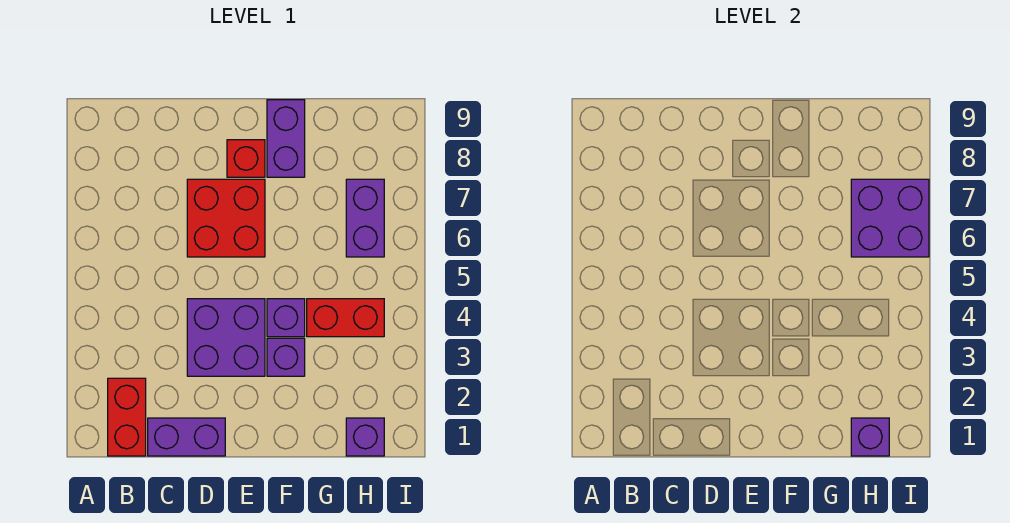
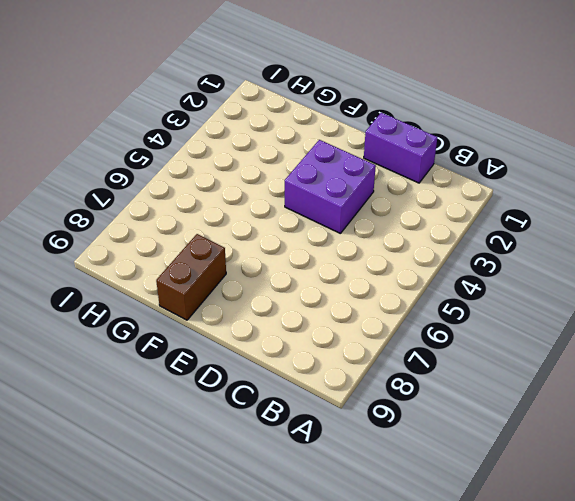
brown 1x2 brick [156,234,226,320] -> purple 1x2 brick [267,100,305,177]
none -> red 1x2 brick [108,378,146,456]
none -> red 2x2 brick [187,179,265,257]
none -> red 1x1 brick [227,140,265,177]

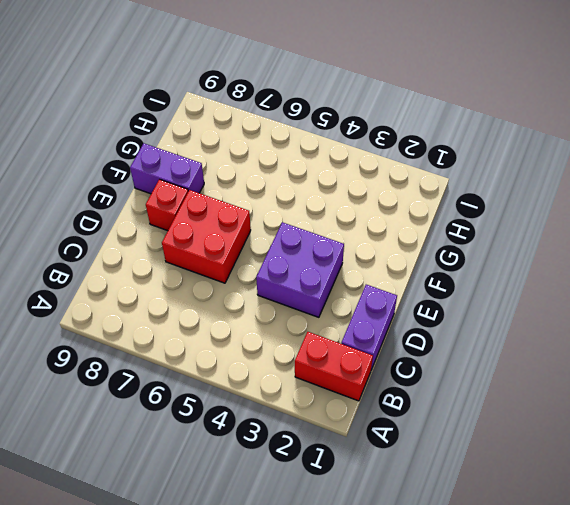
none -> purple 1x1 brick [267,338,305,376]
none -> purple 1x1 brick [267,299,305,337]
none -> red 1x2 brick [307,299,384,337]

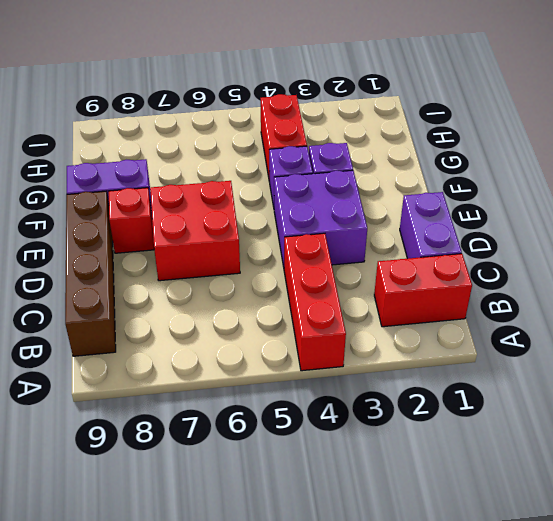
red 1x3 brick [284,233,346,371] -> none
brown 1x4 brick [65,191,116,356] -> none
none -> purple 1x1 brick [346,418,384,456]
none -> purple 1x2 brick [346,179,384,257]
none -> purple 1x1 brick [851,418,889,456]

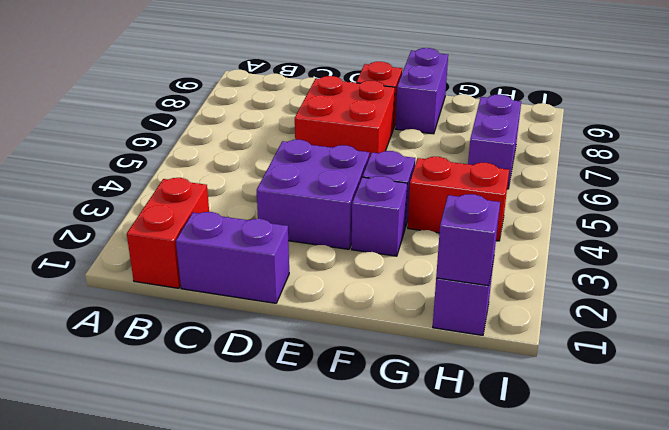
none -> purple 2x2 brick [851,179,929,257]

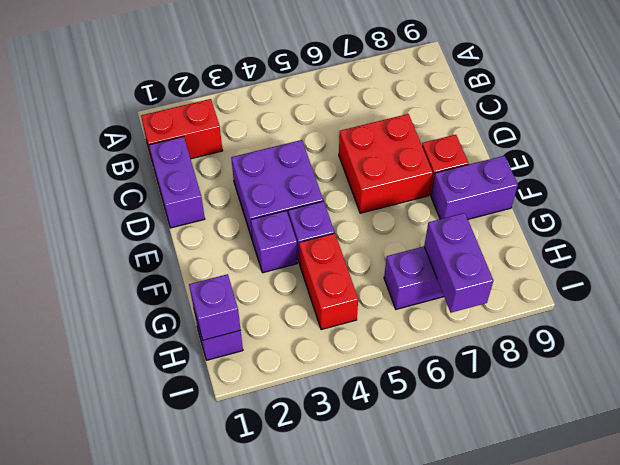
purple 1x2 brick [424,213,493,313] -> purple 2x2 brick [851,179,929,257]

